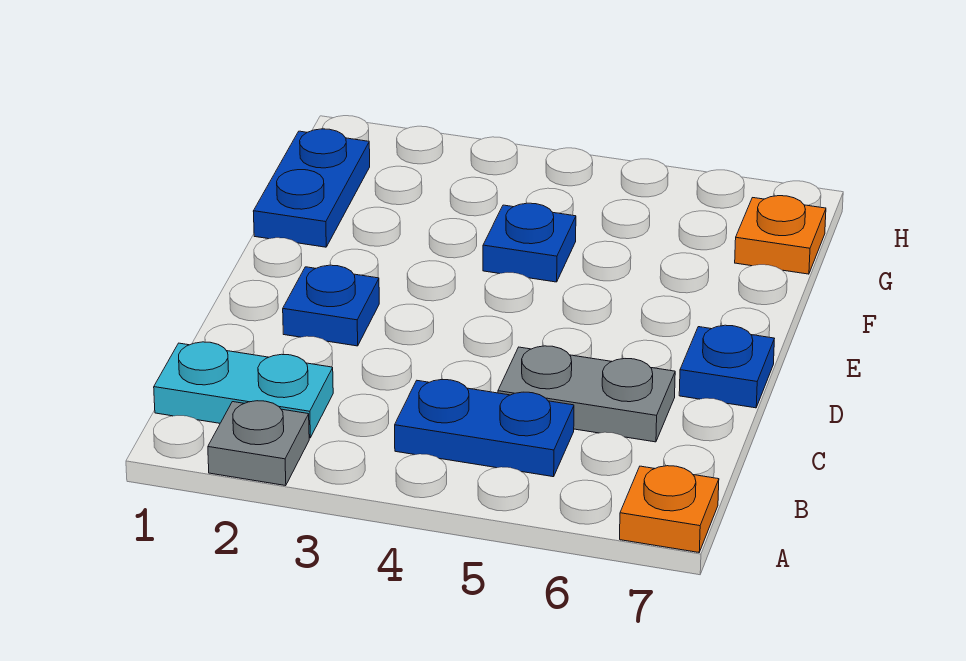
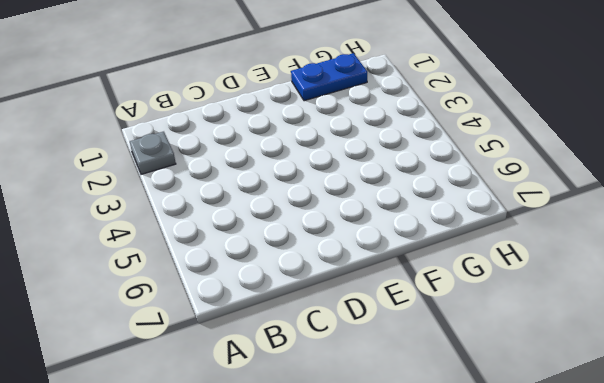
none -> orange 1x1 plate [620,466,719,552]
none -> cyan 1x2 plate [154,342,333,438]

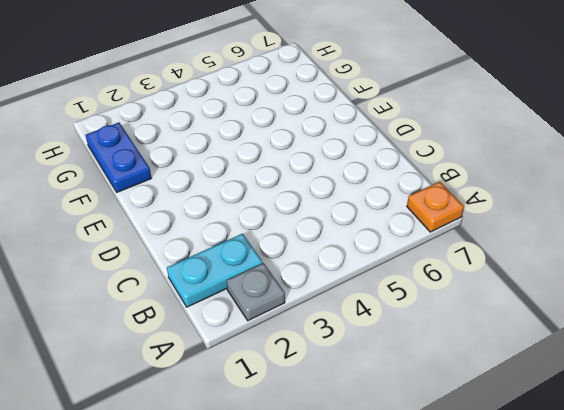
none -> blue 1x2 plate [395,380,574,477]
none -> grey 1x2 plate [498,346,675,442]

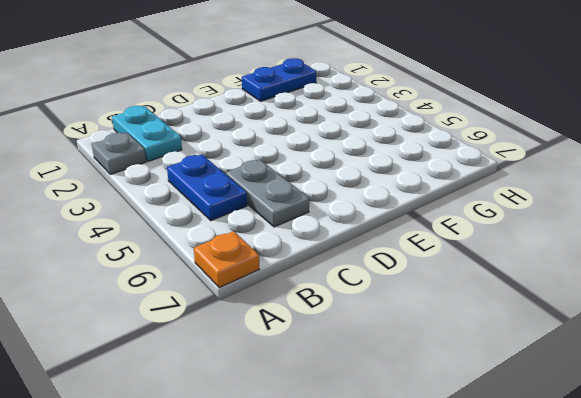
none -> blue 1x1 plate [283,265,379,346]
none -> blue 1x1 plate [679,325,774,408]

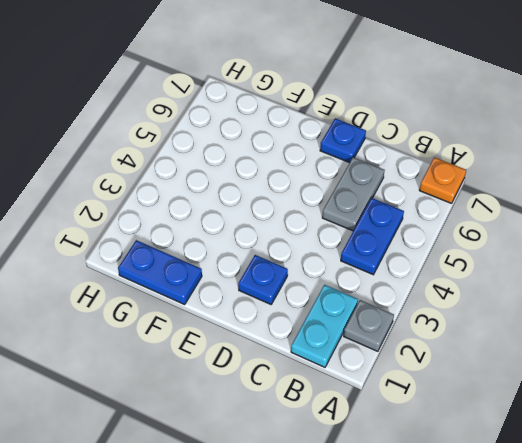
none -> blue 1x1 plate [483,203,576,282]
none -> orange 1x1 plate [735,196,826,274]

